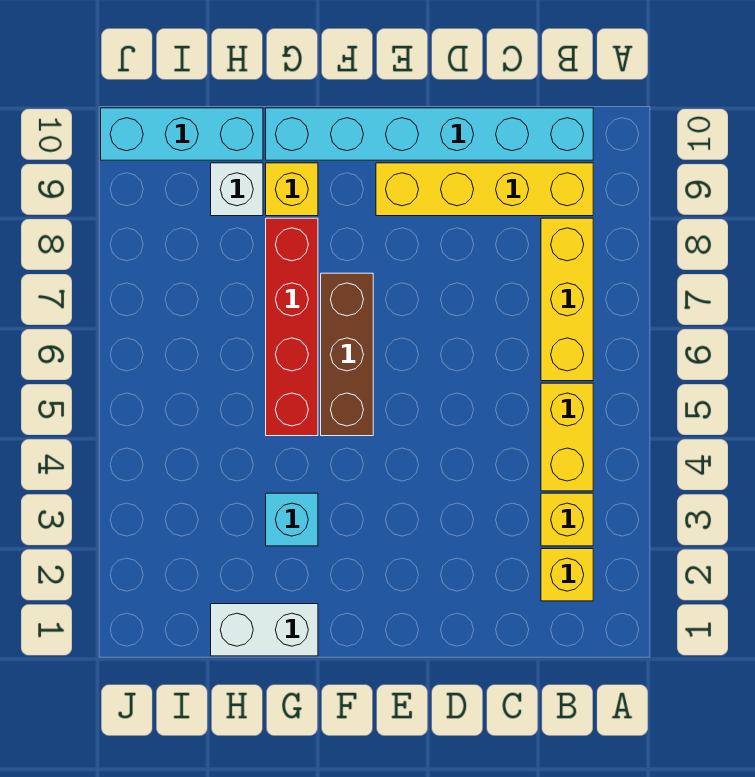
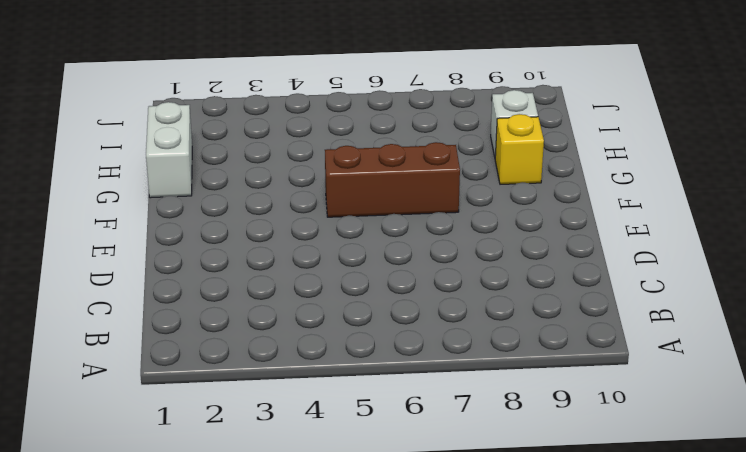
none -> yellow 1x1 brick [541,549,593,601]
none -> yellow 1x1 brick [541,493,593,546]
none -> yellow 1x2 brick [541,383,593,491]

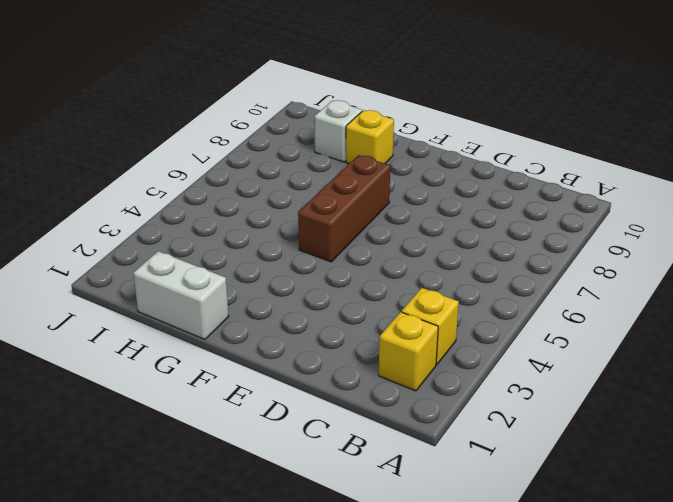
none -> yellow 1x2 brick [541,383,593,491]
none -> yellow 1x3 brick [541,218,593,381]
none -> yellow 1x4 brick [376,163,593,216]

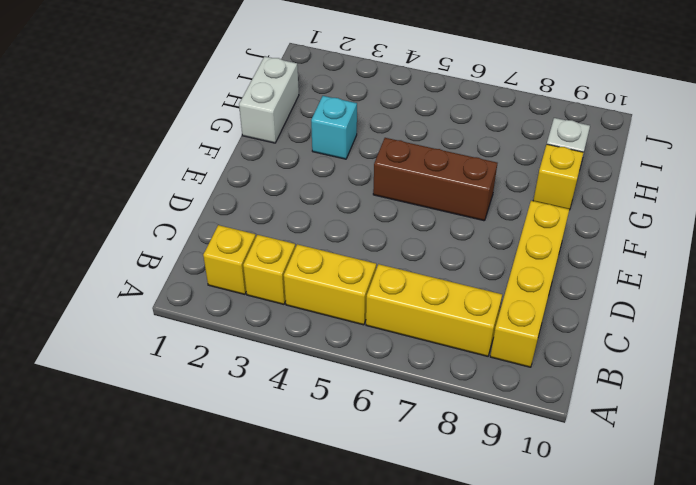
none -> cyan 1x6 brick [266,108,593,160]
none -> red 1x4 brick [266,218,318,436]
none -> cyan 1x3 brick [101,108,263,160]

